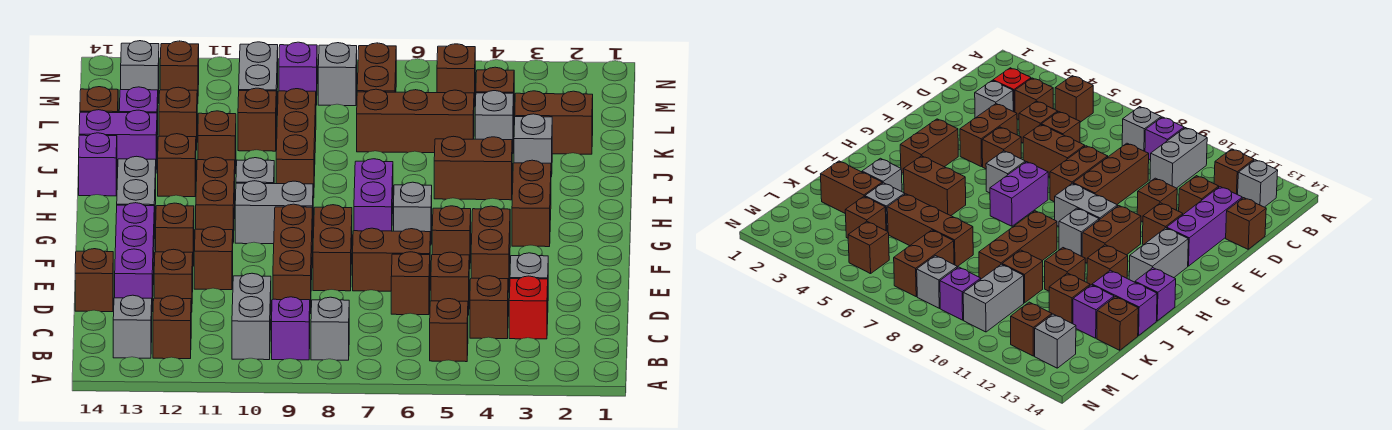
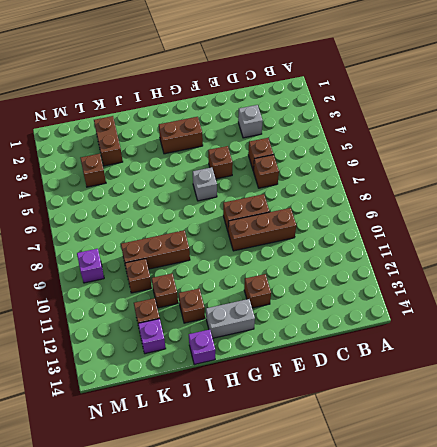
none -> brown 1x1 brick [430,299,468,362]
none -> grey 1x1 brick [311,297,349,360]
none -> purple 1x1 brick [272,297,310,360]
none -> grey 1x2 brick [232,273,271,360]

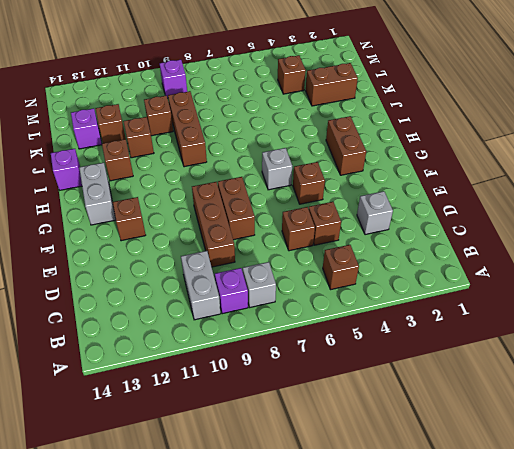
none -> brown 1x1 brick [153,296,191,359]
none -> grey 1x1 brick [113,295,152,358]
none -> red 1x1 brick [509,276,548,339]
none -> brown 1x1 brick [470,276,508,339]

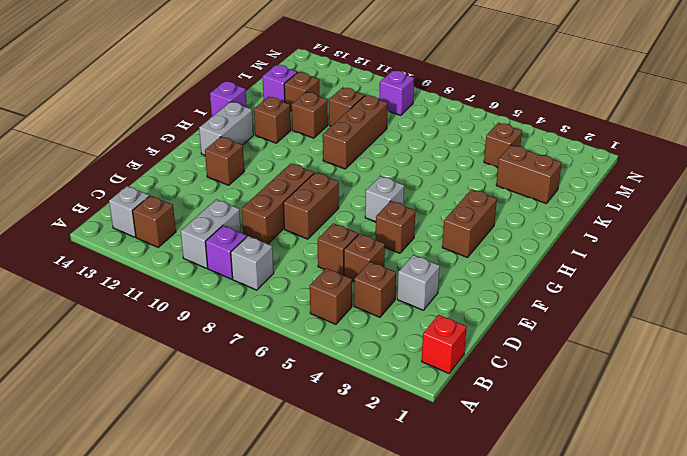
red 1x1 brick [422,315,467,373] -> red 1x1 brick moved to [509,276,548,339]
none -> brown 1x1 brick [154,249,193,312]
none -> purple 1x3 brick [115,203,154,308]
none -> brown 1x1 brick [75,249,113,312]
none -> brown 1x2 brick [471,206,510,292]

